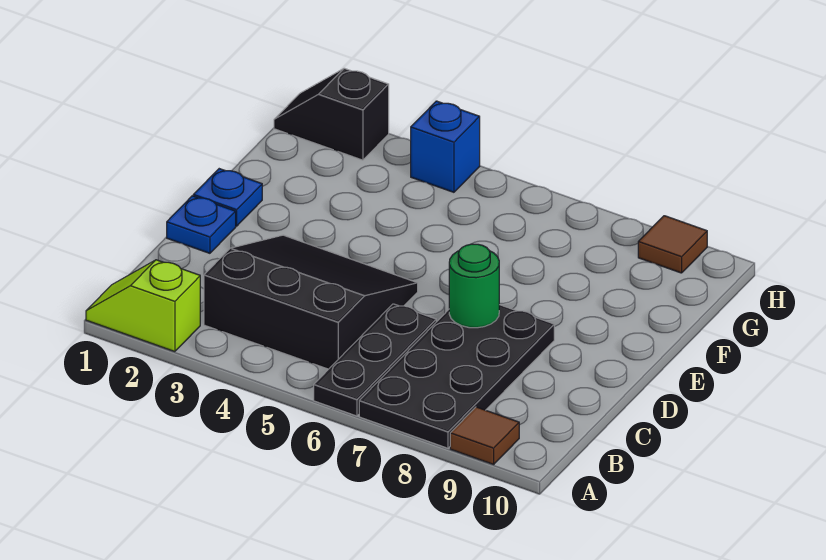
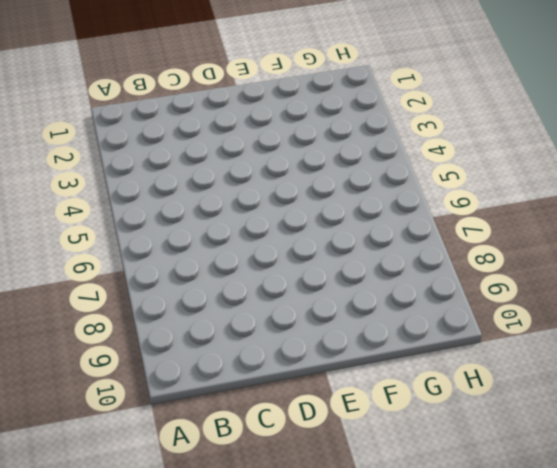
none -> lime 1x2 slope [86,260,200,352]
none -> black 1x3 plate [314,304,436,416]

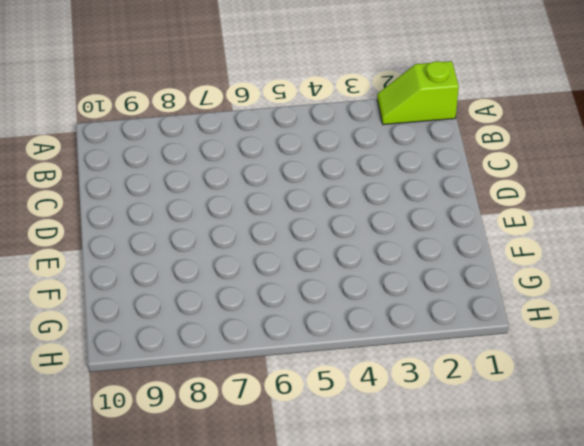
lime 1x2 slope [377,61,459,125] -> lime 1x2 slope turned to [86,260,200,352]
none -> black 1x3 plate [314,304,436,416]
none -> black 2x4 plate [359,305,554,448]

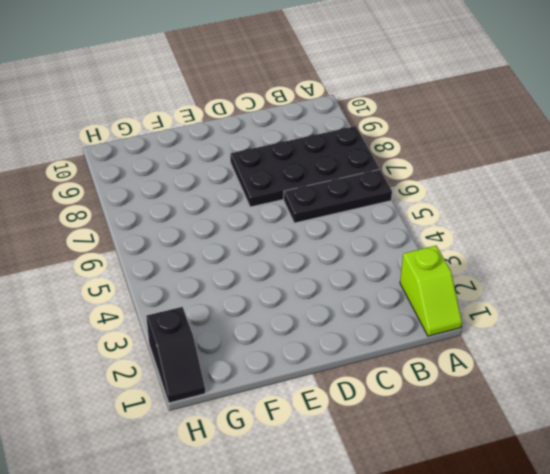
none -> brown 1x1 tile [450,407,519,464]
none -> black 3x3 slope [204,235,418,369]

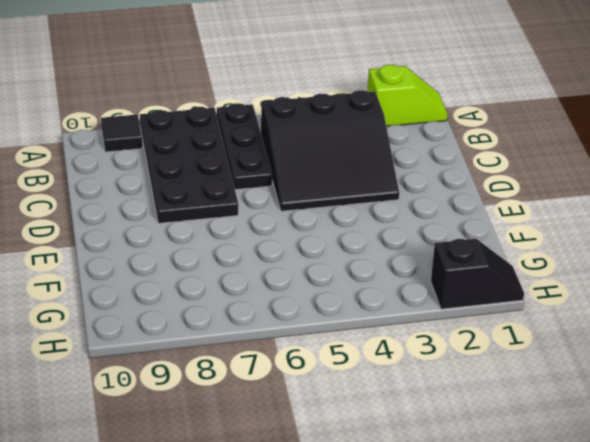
black 1x1 tile [101,114,142,152] -> brown 1x1 tile [450,407,519,464]
none -> blue 1x1 plate [167,196,236,253]
none -> blue 1x1 plate [193,169,262,226]

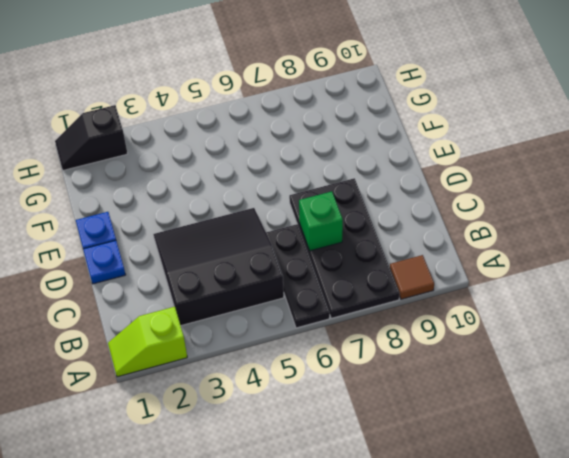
green 1x1 brick [299,192,343,251] -> none
none -> blue 1x1 brick [411,101,480,192]
none -> brown 1x1 tile [638,216,707,273]

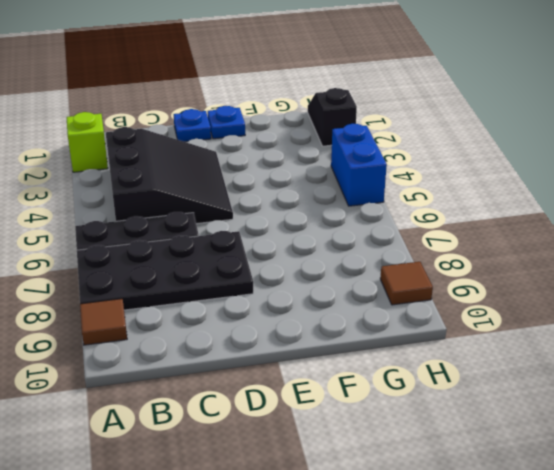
blue 1x2 brick [331,124,387,206] -> blue 1x1 brick [411,101,480,192]
none -> green 1x1 round brick [449,244,499,328]

